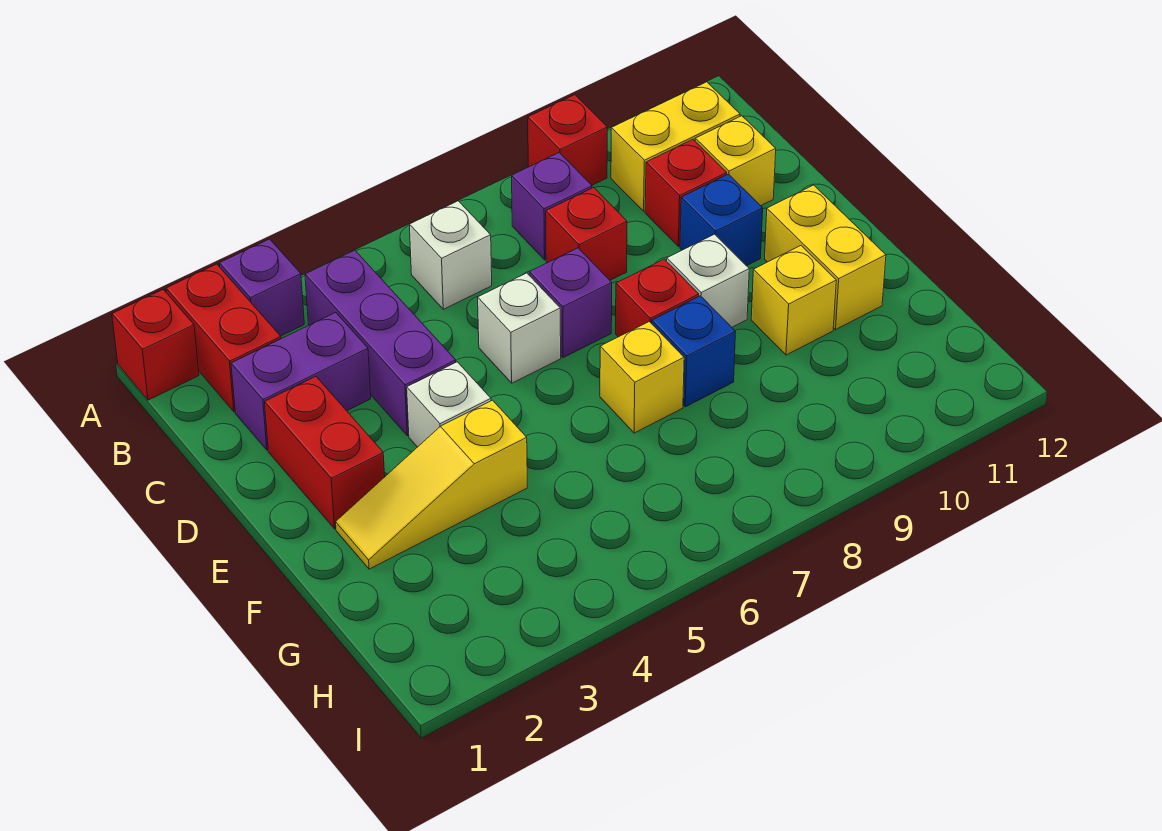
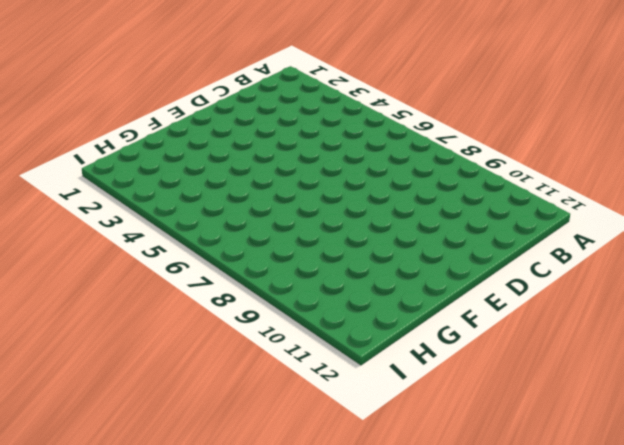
none -> red 1x1 brick [112,289,199,400]
none -> red 1x2 brick [166,264,281,412]
none -> purple 1x1 brick [219,239,304,336]

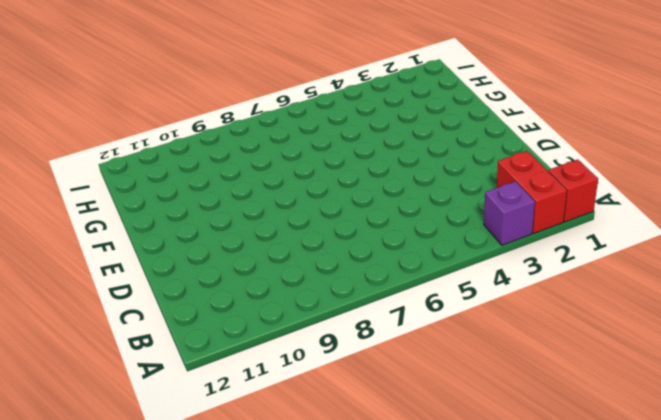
none -> red 1x1 brick [528,95,607,185]
none -> purple 1x3 brick [305,250,456,436]
none -> white 1x1 brick [409,201,492,309]

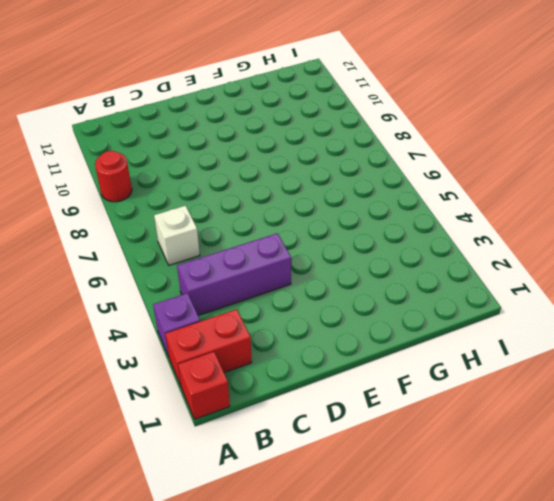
red 1x1 round brick [95,151,132,202] -> red 1x1 brick [528,95,607,185]
none -> purple 1x1 brick [512,153,592,260]
none -> yellow 1x2 brick [611,82,740,211]
none -> purple 1x2 brick [231,312,371,450]

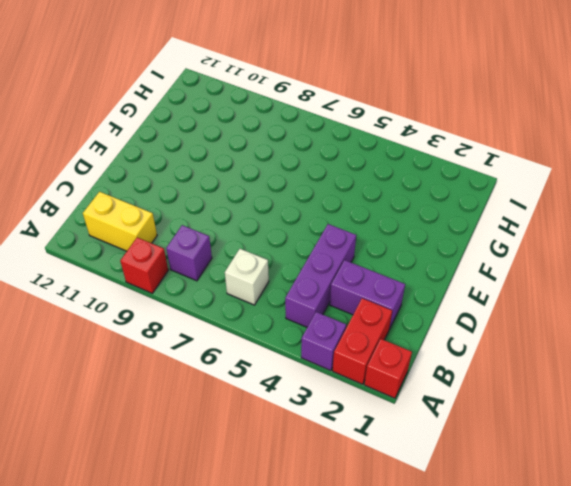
none -> red 1x1 brick [546,188,627,280]
none -> red 1x1 brick [645,140,727,246]
none -> yellow 1x1 brick [695,116,776,206]

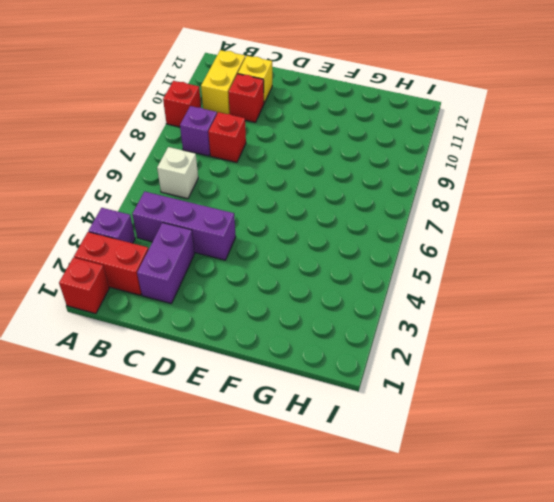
none -> red 1x2 brick [265,376,385,529]
none -> white 1x1 brick [478,273,561,383]
none -> purple 1x1 brick [529,248,612,358]

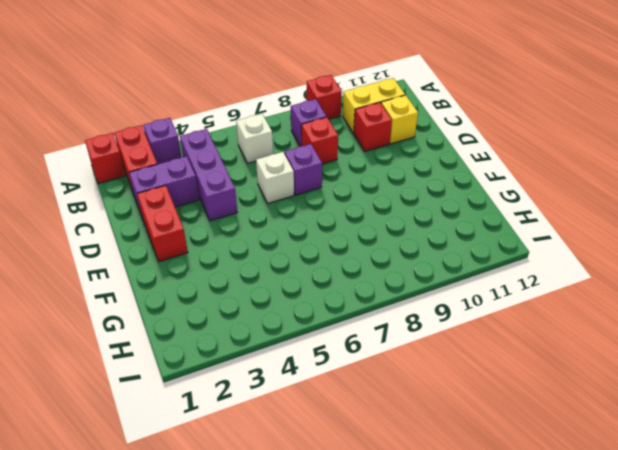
none -> blue 1x1 brick [680,174,763,266]
none -> white 1x1 brick [407,362,491,447]
none -> red 1x1 brick [616,259,699,337]

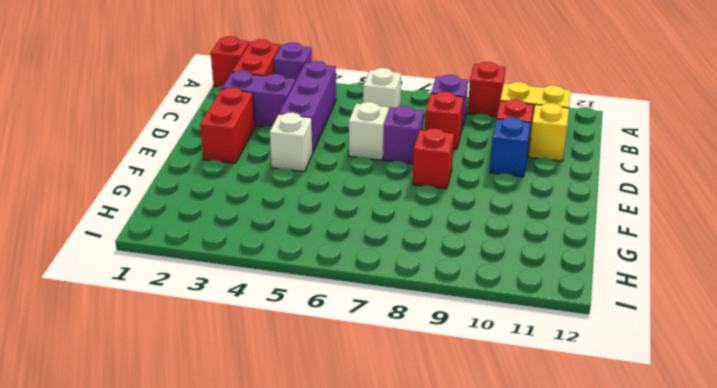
none -> white 1x1 brick [667,234,749,327]
none -> yellow 1x2 brick [765,185,886,330]
none -> yellow 1x3 slope [336,400,527,569]

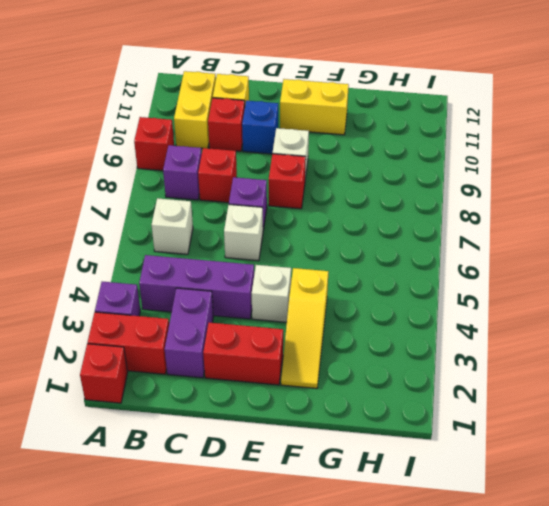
none -> yellow 1x1 brick [600,322,684,433]
none -> blue 1x1 brick [652,296,736,407]
none -> yellow 1x1 brick [751,246,836,355]

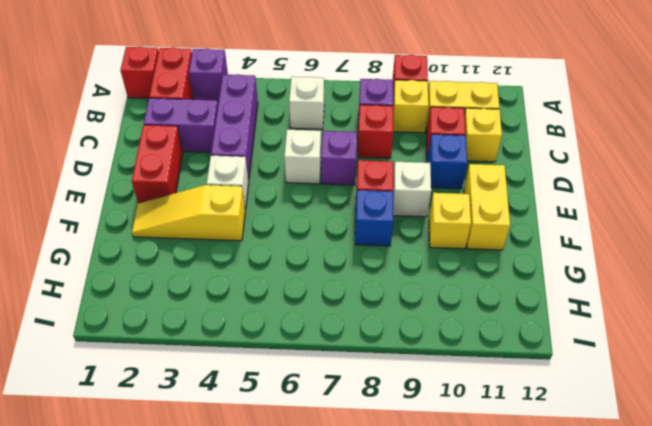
yellow 1x1 brick [393,80,429,133] -> yellow 1x1 brick moved to [600,322,684,433]

